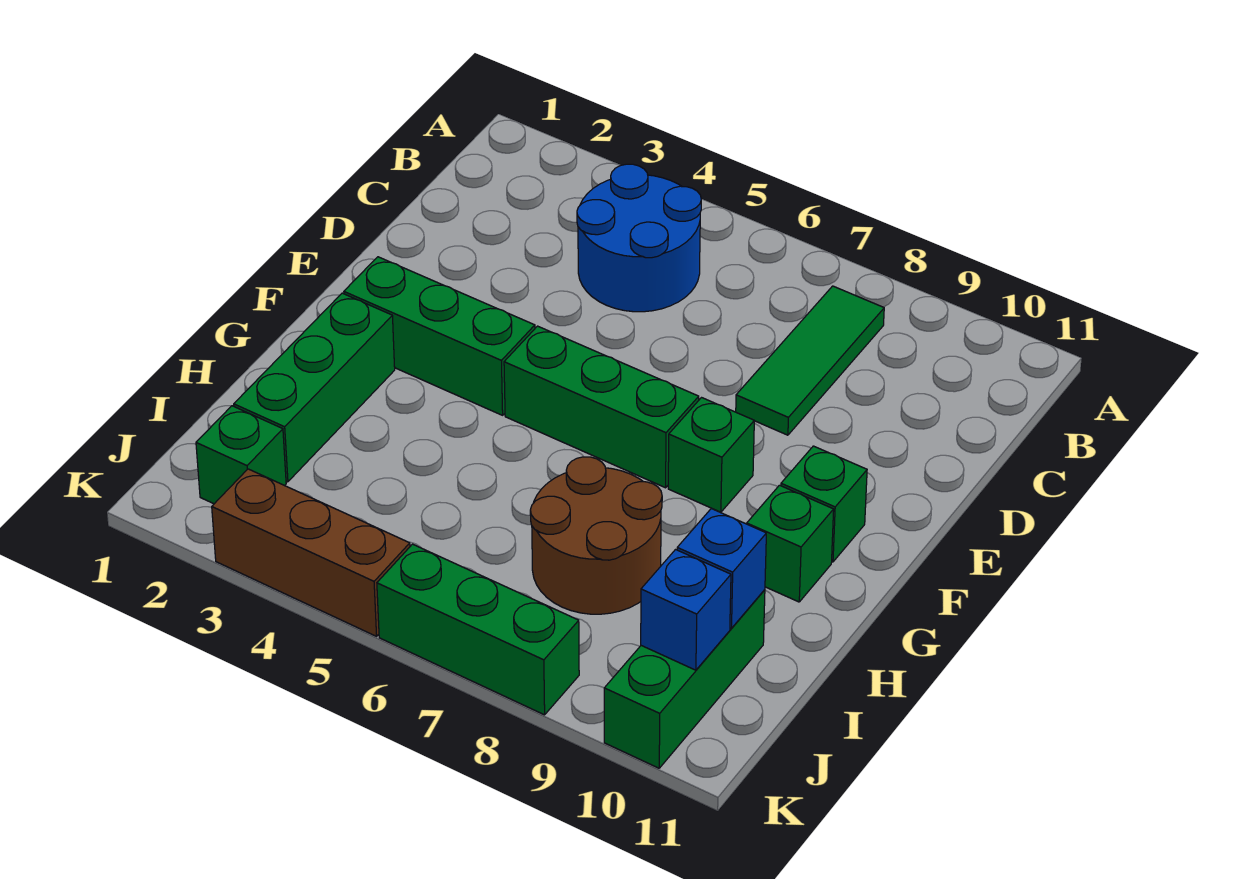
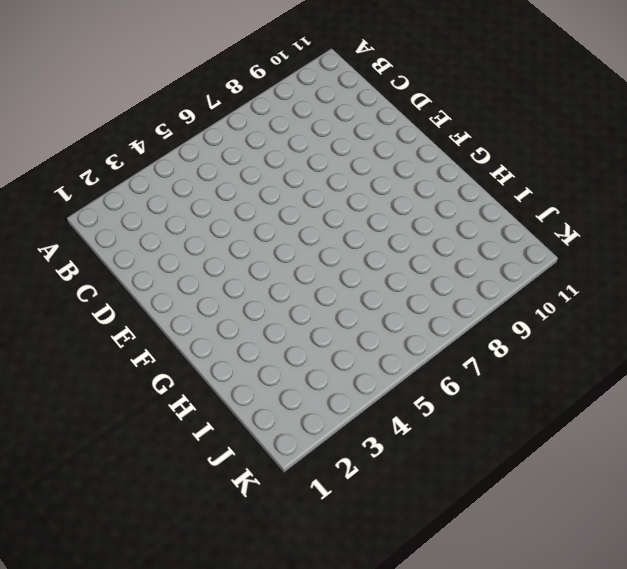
none -> blue 2x2 round brick [577,164,701,312]
none -> green 1x3 tile [736,286,884,435]
none -> green 1x3 brick [344,257,535,415]

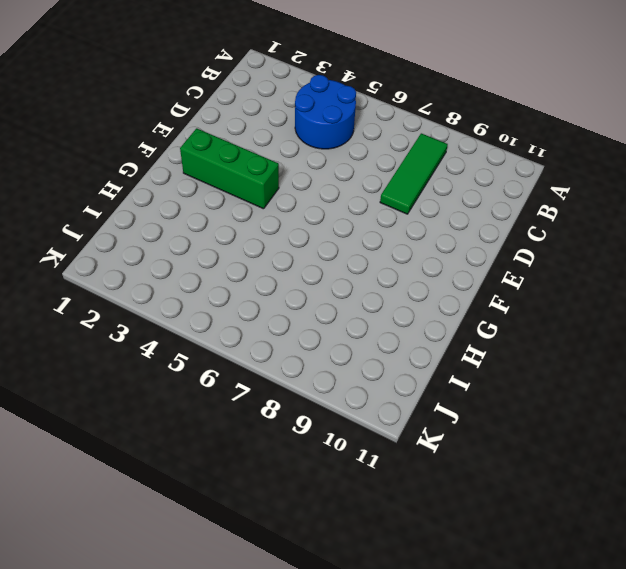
none -> green 1x3 brick [504,326,699,488]
none -> green 1x1 brick [668,398,754,512]
none -> green 1x1 brick [781,446,867,562]

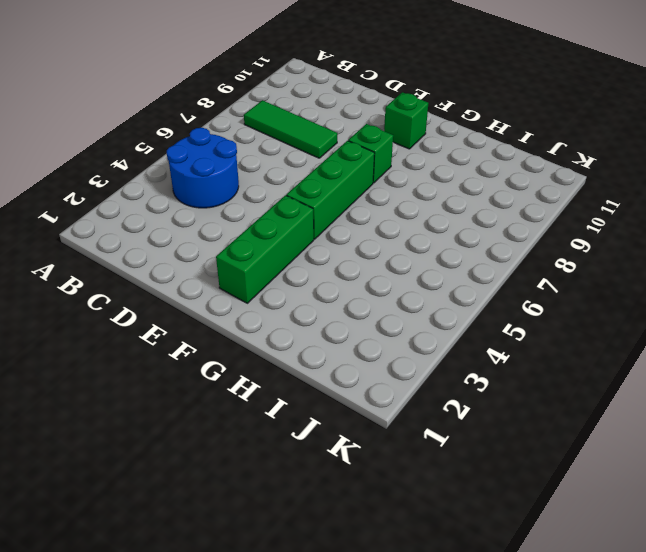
none -> green 1x3 brick [234,293,395,482]
none -> green 1x1 brick [747,485,834,602]
none -> brown 2x2 round brick [530,457,662,614]

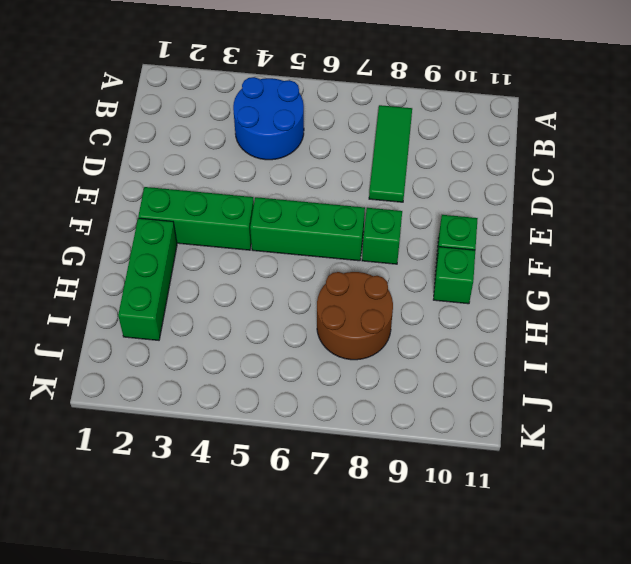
none -> green 1x3 brick [604,590,765,768]
none -> green 1x1 brick [196,406,286,504]
none -> brown 1x3 brick [212,469,410,636]

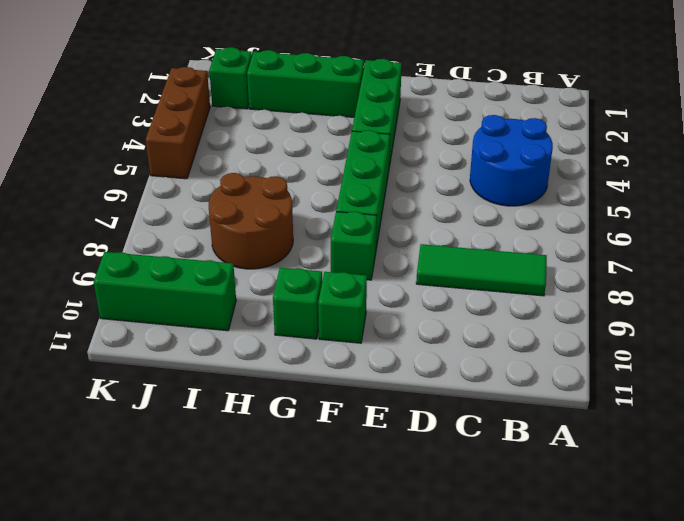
none -> green 1x3 brick [377,544,579,715]
none -> blue 1x1 brick [677,508,766,628]
none -> blue 1x1 brick [641,550,731,670]

